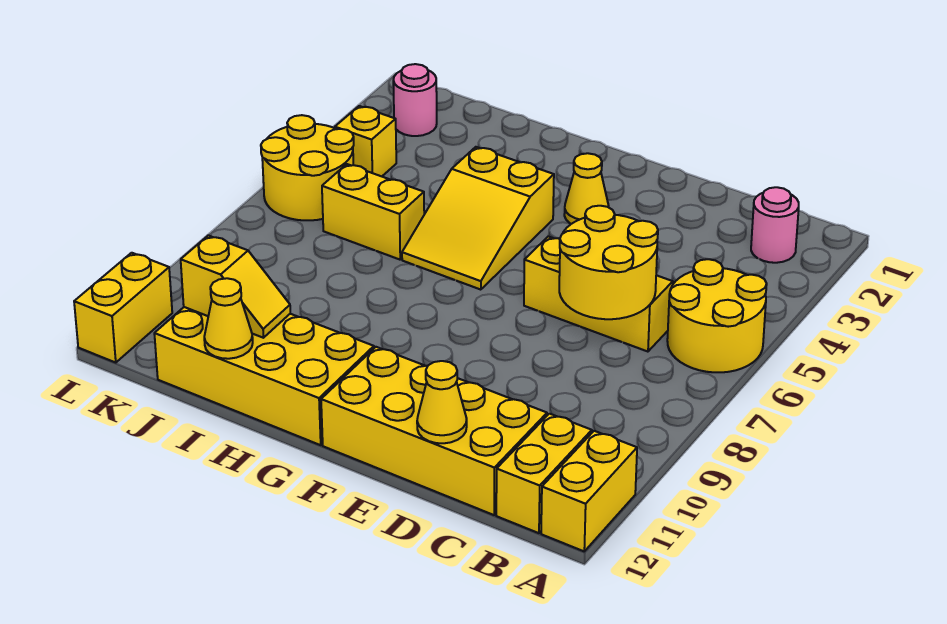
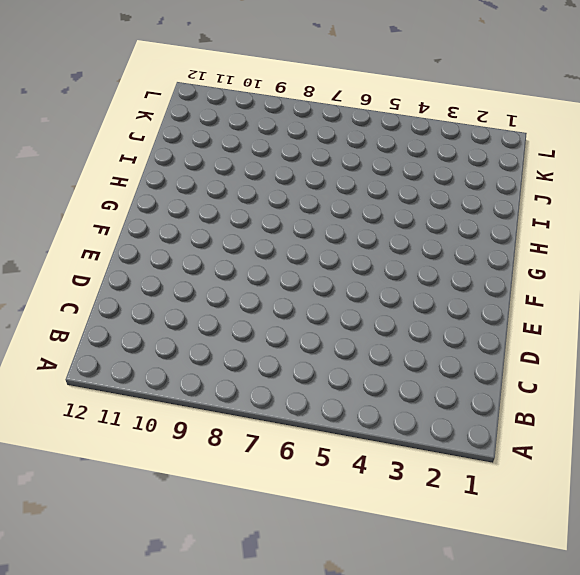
none -> yellow 2x2 round brick [667,259,767,372]
none -> yellow 1x2 brick [541,431,637,551]
none -> pink 1x1 round brick [751,187,799,263]

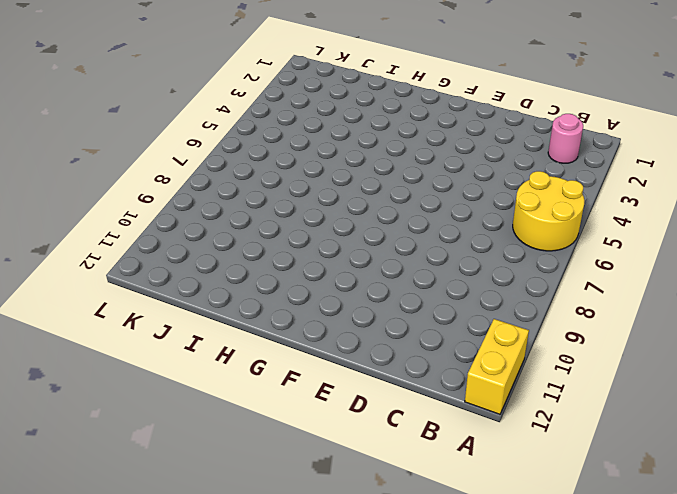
none -> yellow 1x2 brick [496,414,592,533]
none -> yellow 1x3 brick [524,236,673,352]
none -> yellow 2x4 brick [321,347,547,515]

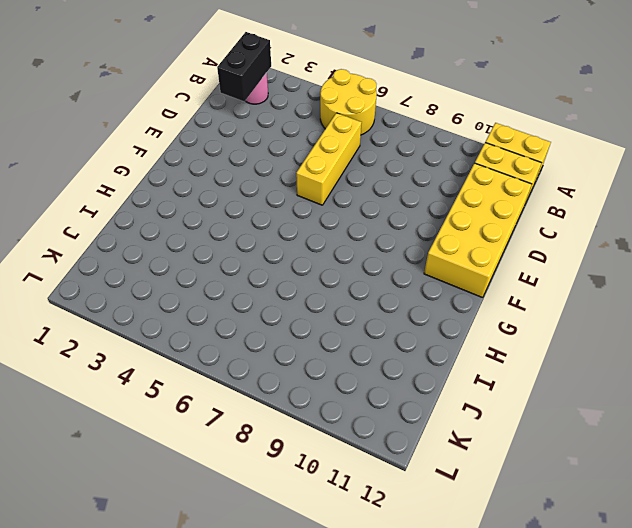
black 1x2 brick [217,32,271,101] -> none
none -> yellow 1x1 cone [564,153,609,224]
none -> yellow 2x3 slope [402,147,554,290]
none -> yellow 2x4 brick [154,307,374,445]

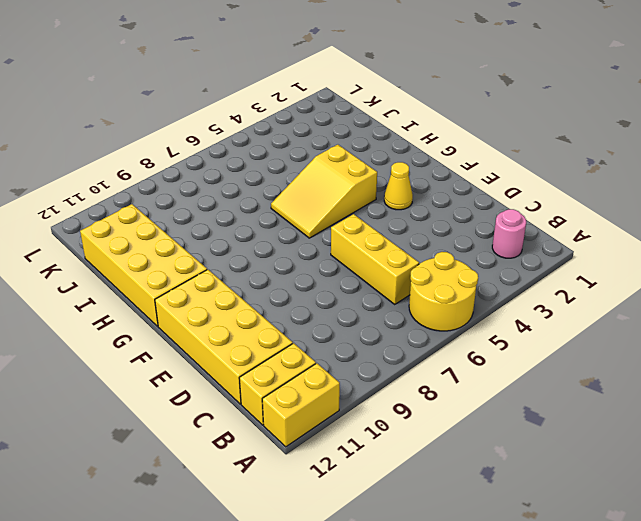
none -> yellow 1x2 brick [322,164,424,260]
none -> pink 1x1 round brick [393,64,437,136]
none -> yellow 1x1 brick [335,106,396,176]

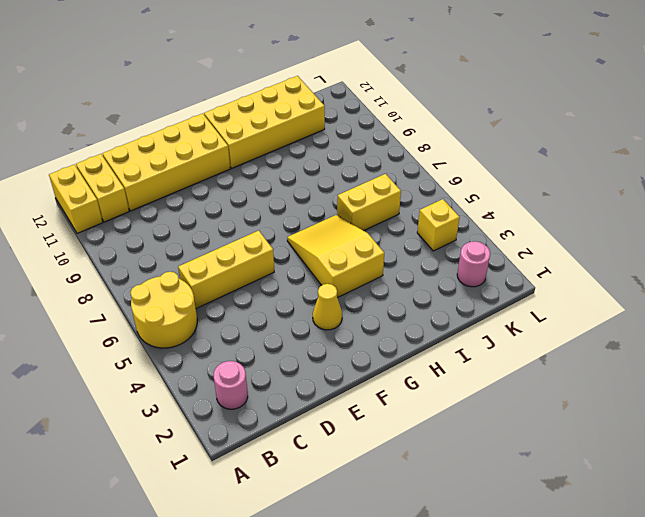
none -> yellow 2x2 round brick [261,115,354,220]
none -> yellow 1x2 brick [74,253,172,363]
none -> yellow 2x2 round brick [559,206,658,319]

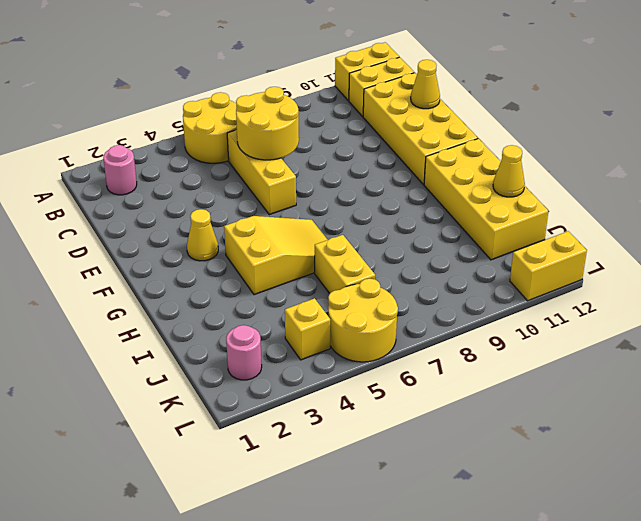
none -> yellow 1x2 slope [181,235,290,338]

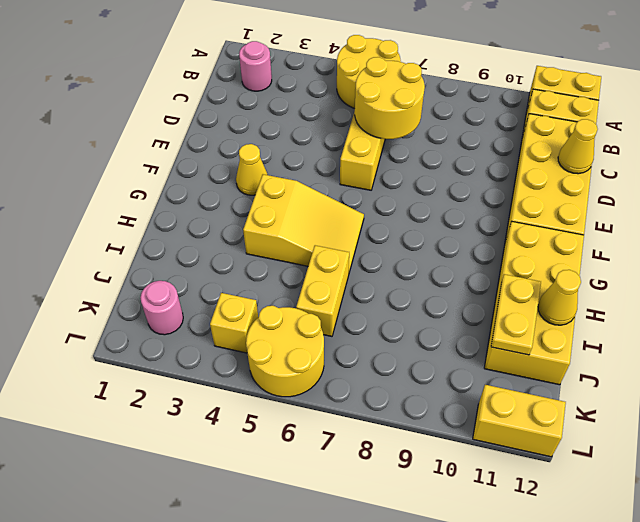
yellow 1x2 plate [491,274,541,355] -> yellow 1x2 slope [181,235,290,338]

